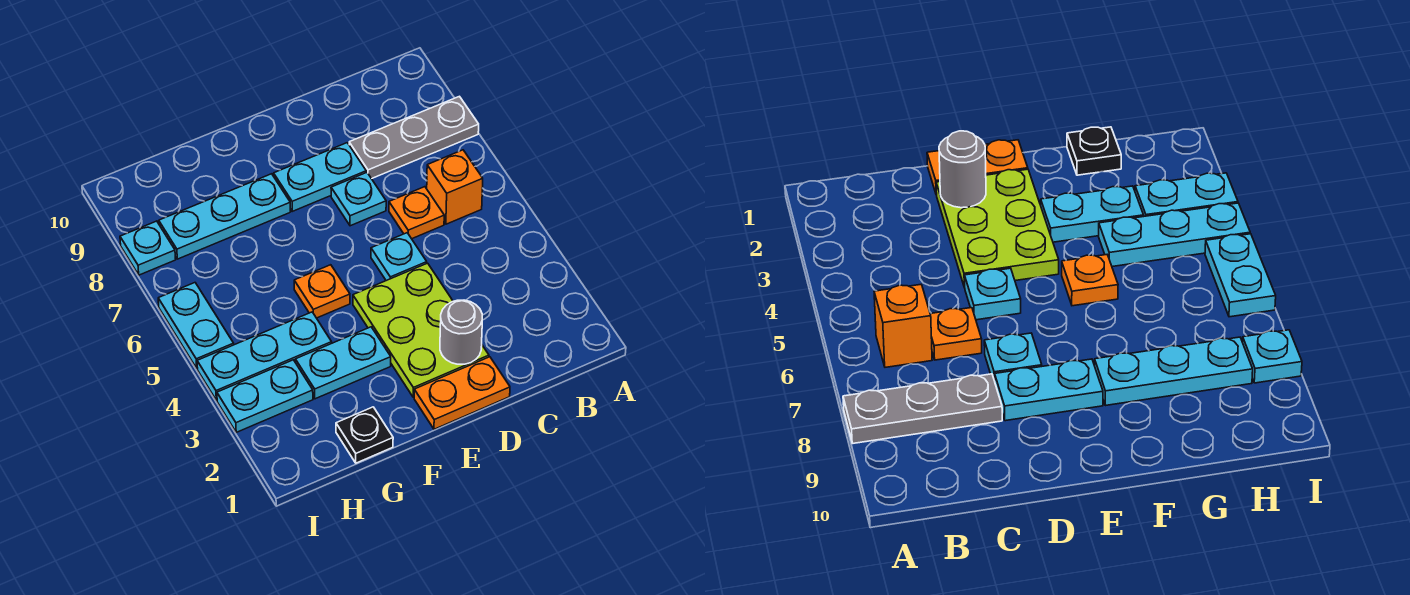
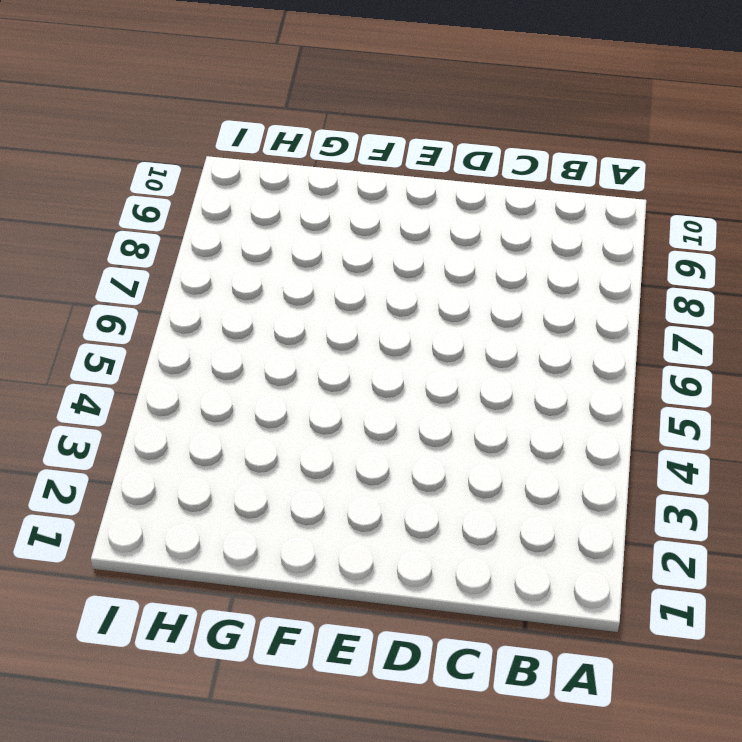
none -> grey 1x3 plate [349,96,479,179]
none -> orange 1x1 brick [427,150,483,224]
none -> orange 1x1 plate [389,187,444,239]

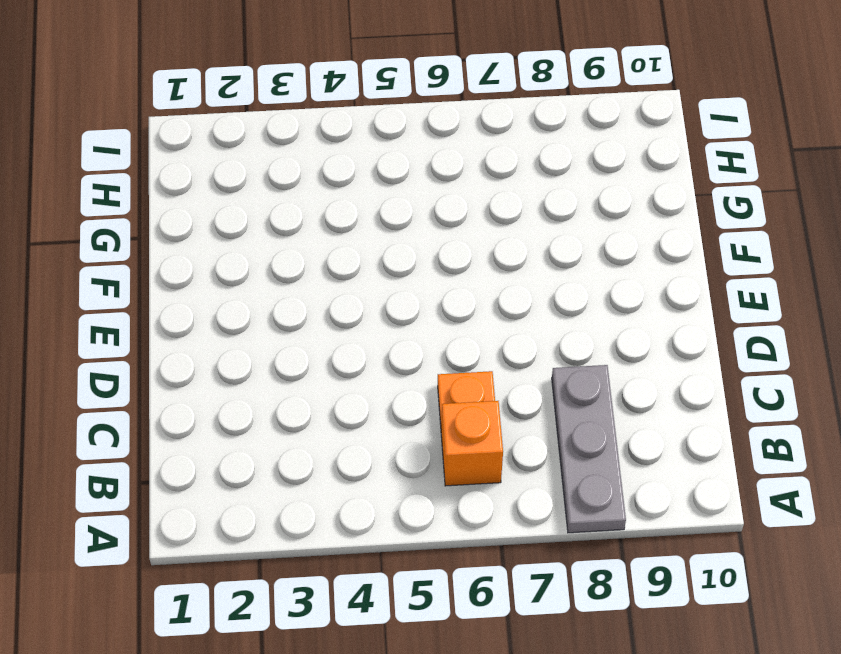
none -> orange 1x2 plate [414,357,510,429]
none -> lime 2x3 plate [353,263,489,397]
none -> cyan 1x1 plate [371,233,427,281]

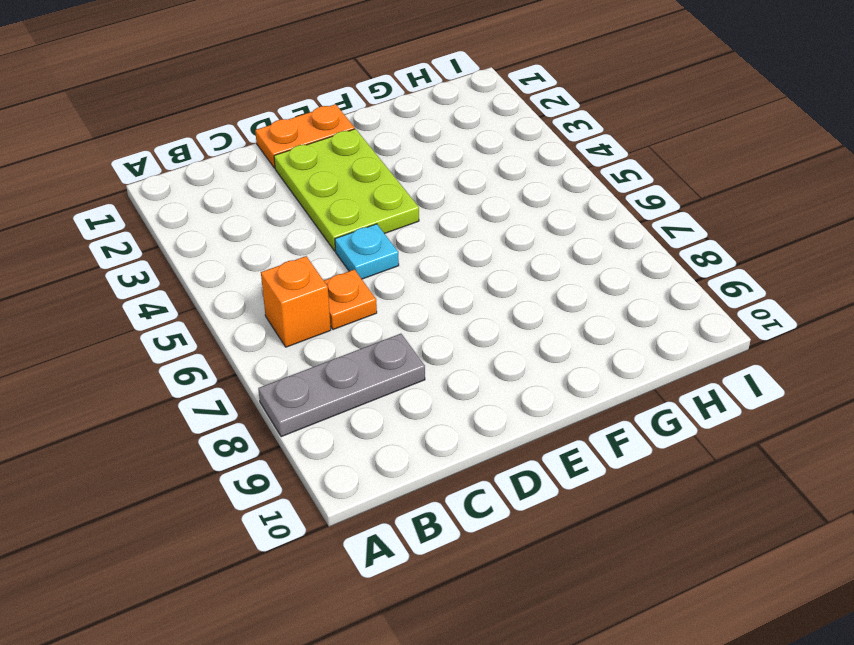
none -> cyan 1x1 plate [331,172,386,226]
none -> cyan 1x2 plate [274,143,366,211]
none -> cyan 1x2 plate [295,327,391,399]

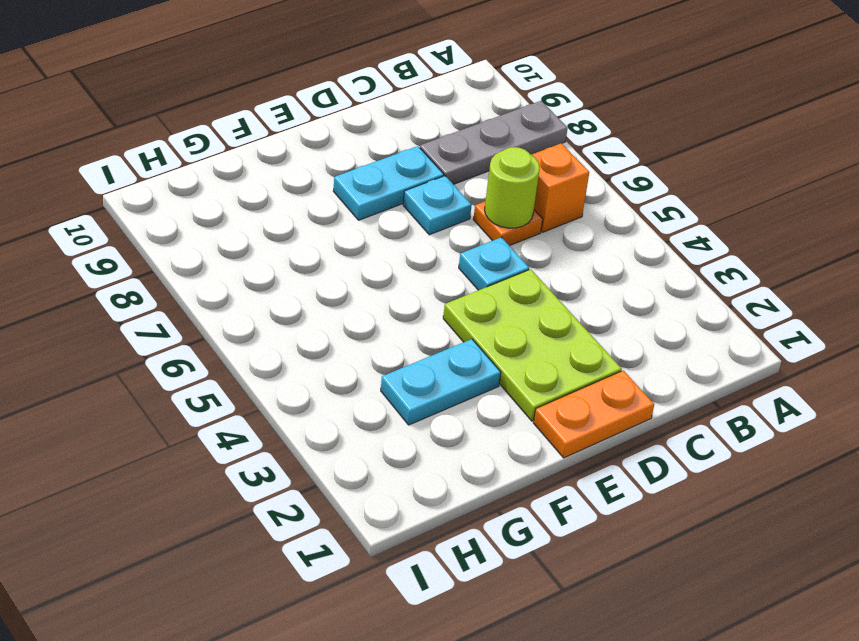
lime 1x1 round brick [485,147,540,228] -> none
none -> orange 1x1 plate [294,265,350,318]
none -> cyan 1x3 plate [159,174,290,259]
none -> black 1x1 plate [336,407,393,463]

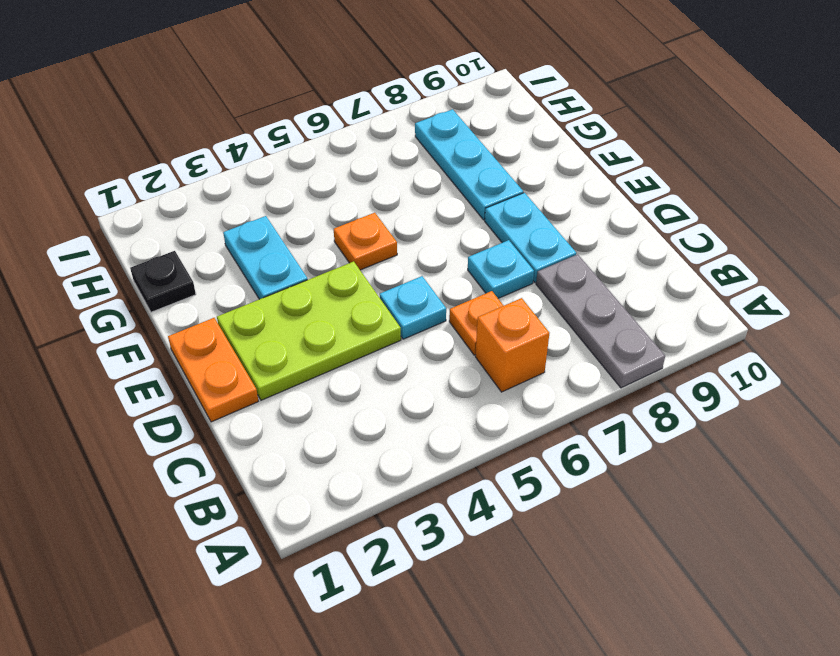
none -> cyan 1x3 plate [197,312,332,400]
none -> cyan 1x2 plate [217,360,313,432]
none -> cyan 1x2 plate [158,283,234,368]

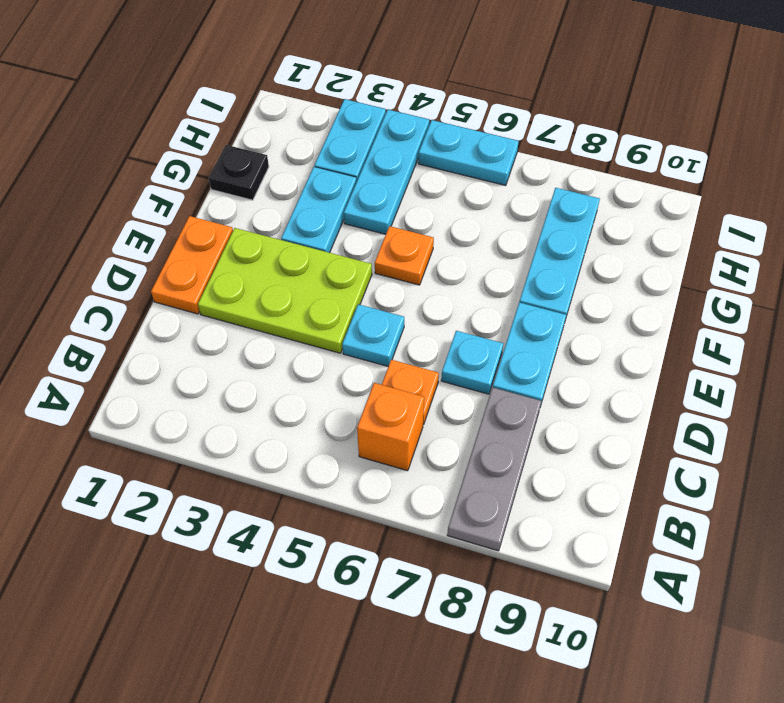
none -> cyan 1x1 plate [120,221,176,275]
none -> grey 1x1 round brick [440,300,482,364]

